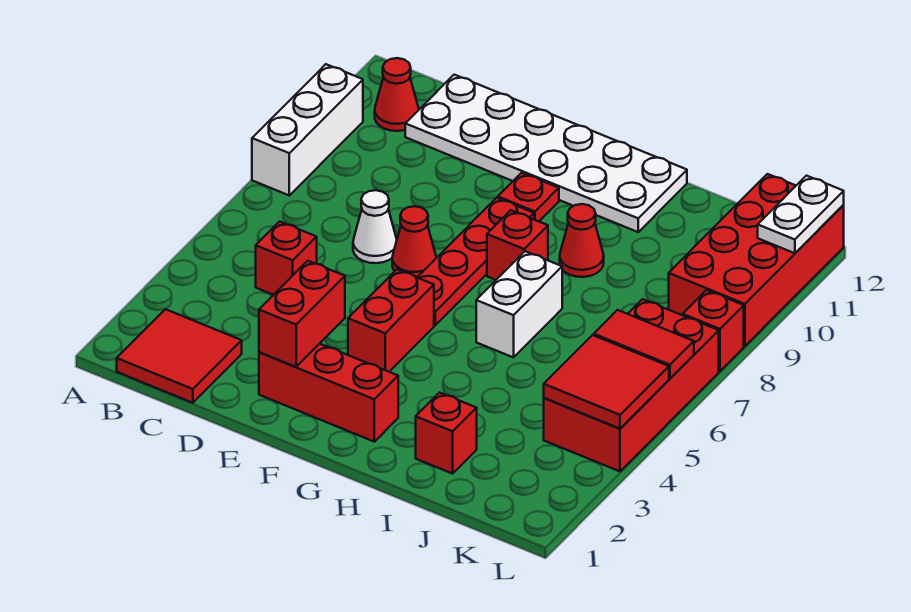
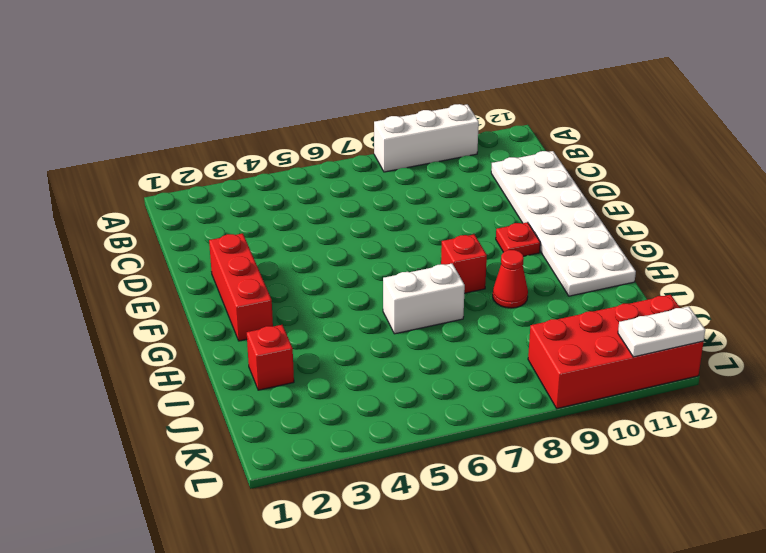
none -> red 2x2 tile [117,309,242,403]
none -> red 1x1 cone [375,58,419,131]
none -> red 1x1 brick [256,222,317,295]

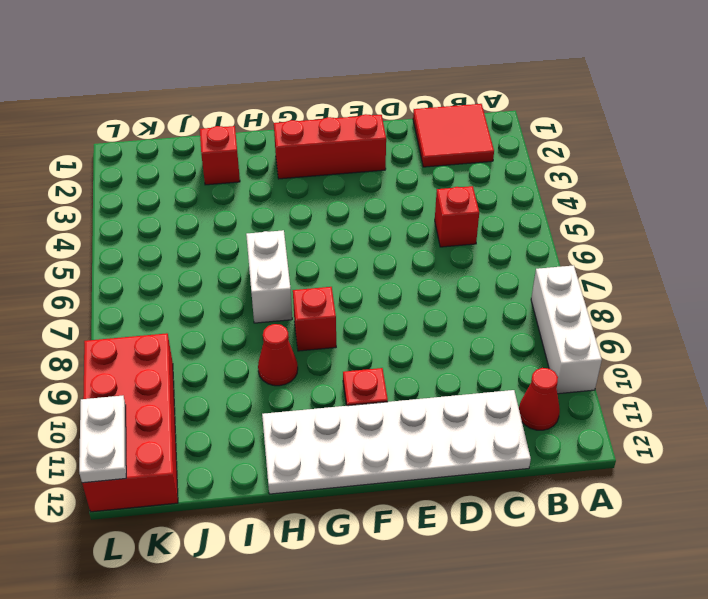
none -> white 1x1 cone [353,190,397,263]
none -> red 1x1 cone [392,206,436,277]
none -> red 1x2 brick [348,270,434,372]

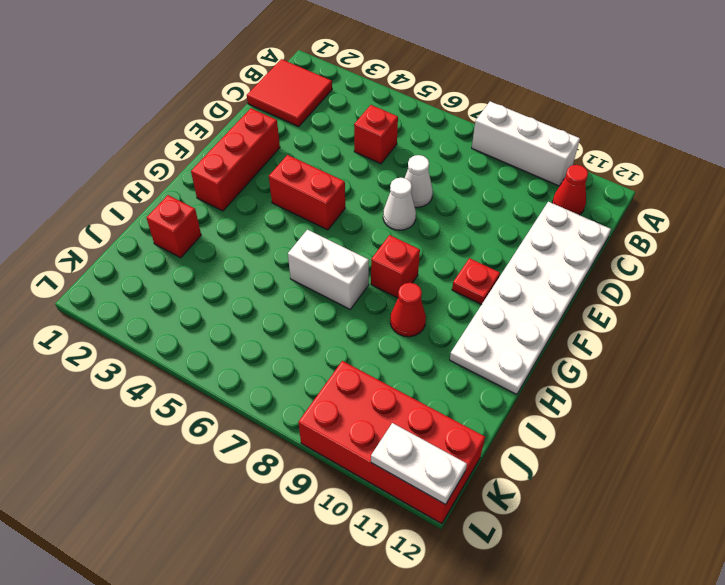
white 1x1 cone [383,178,416,230] -> red 1x1 cone [392,206,436,277]
none -> red 1x4 plate [417,198,534,325]
none -> red 2x4 brick [544,299,719,471]
none -> red 1x1 brick [683,290,744,371]

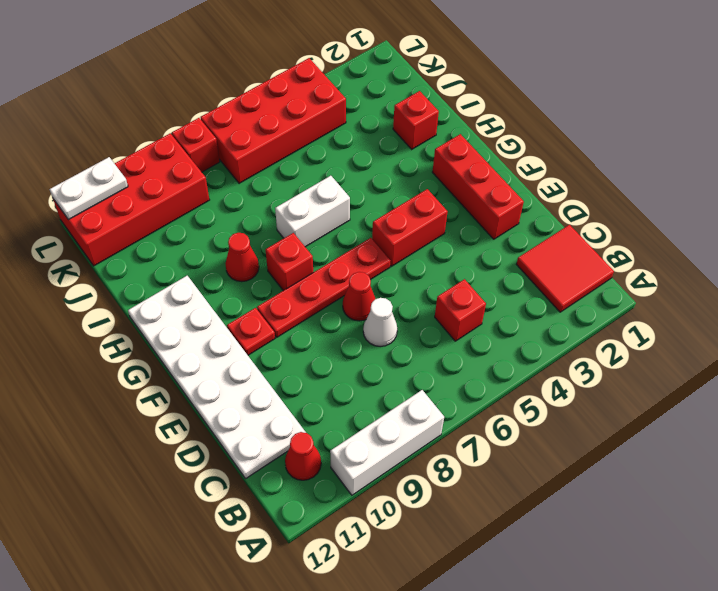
none -> red 1x2 brick [259,261,345,367]
none -> red 2x2 tile [544,335,669,429]
none -> red 1x2 tile [594,310,694,379]

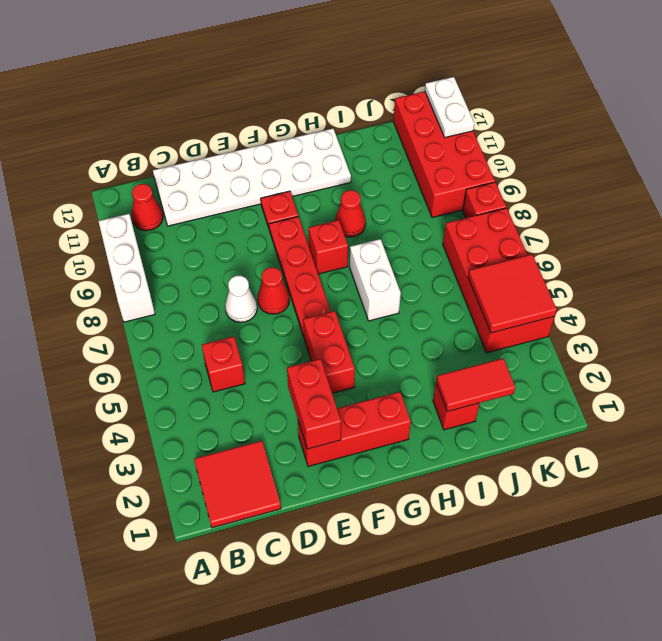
red 1x2 tile [436,358,515,412] -> red 1x2 tile moved to [594,310,694,379]

